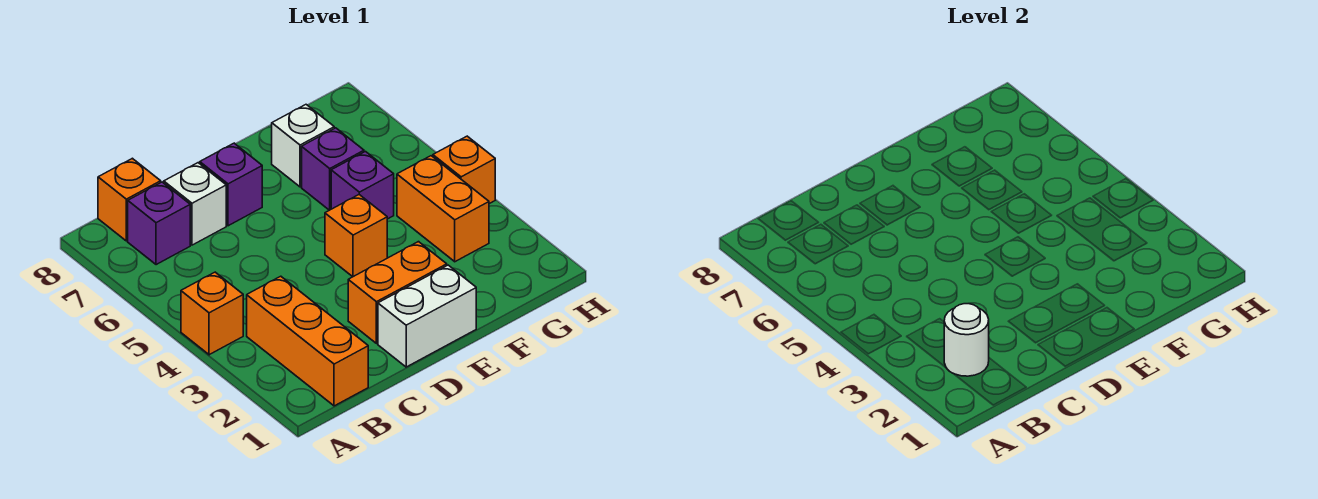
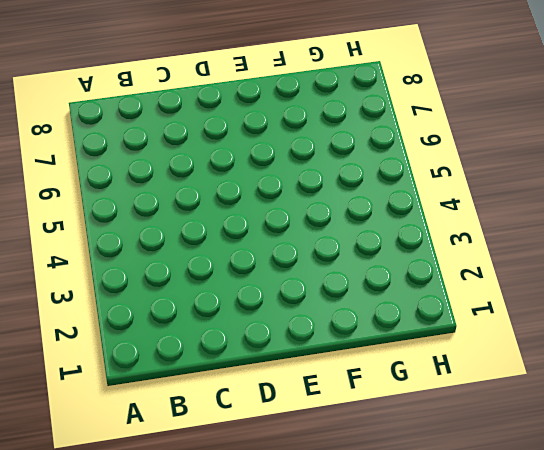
none -> orange 1x1 brick [181,272,243,355]
none -> orange 1x3 brick [247,276,368,406]
none -> purple 1x1 brick [128,182,190,265]

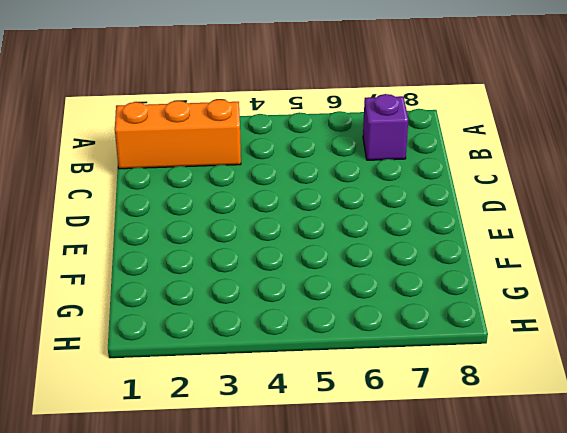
none -> orange 1x1 brick [181,272,243,355]
none -> orange 1x1 brick [98,158,161,241]
none -> white 1x1 brick [164,163,226,245]

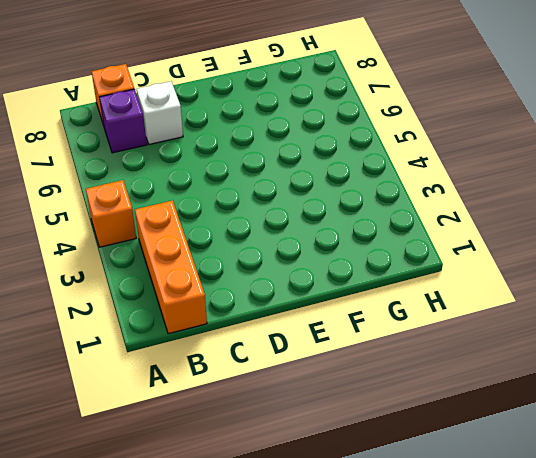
none -> white 1x2 brick [378,265,476,367]
none -> orange 1x2 brick [348,242,447,344]
none -> purple 1x1 brick [199,143,262,226]

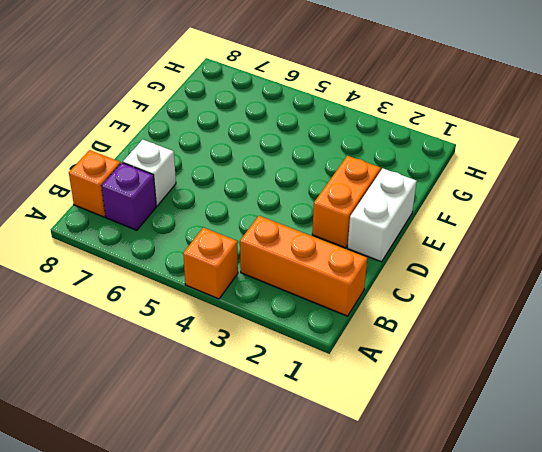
none -> purple 1x1 brick [199,143,262,226]
none -> orange 1x1 brick [325,195,387,277]
none -> purple 1x1 brick [331,152,394,219]

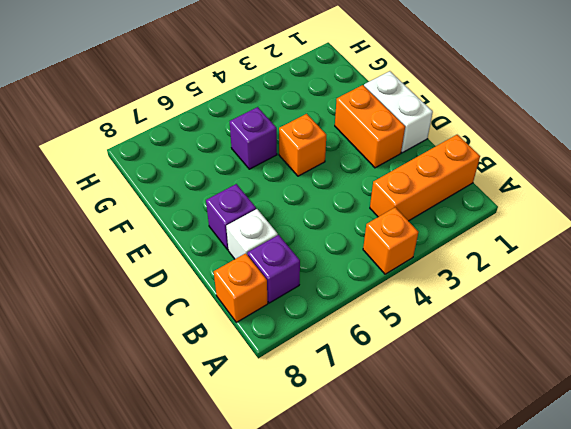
none -> purple 1x1 brick [302,128,364,210]
none -> white 1x1 brick [272,105,334,187]
none -> orange 1x2 brick [397,156,489,262]

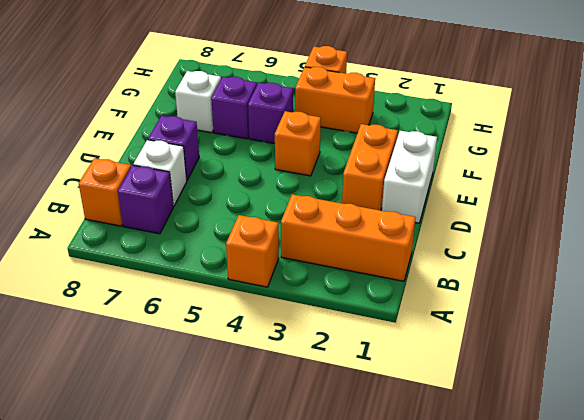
none -> white 1x1 round brick [944,304,989,376]

